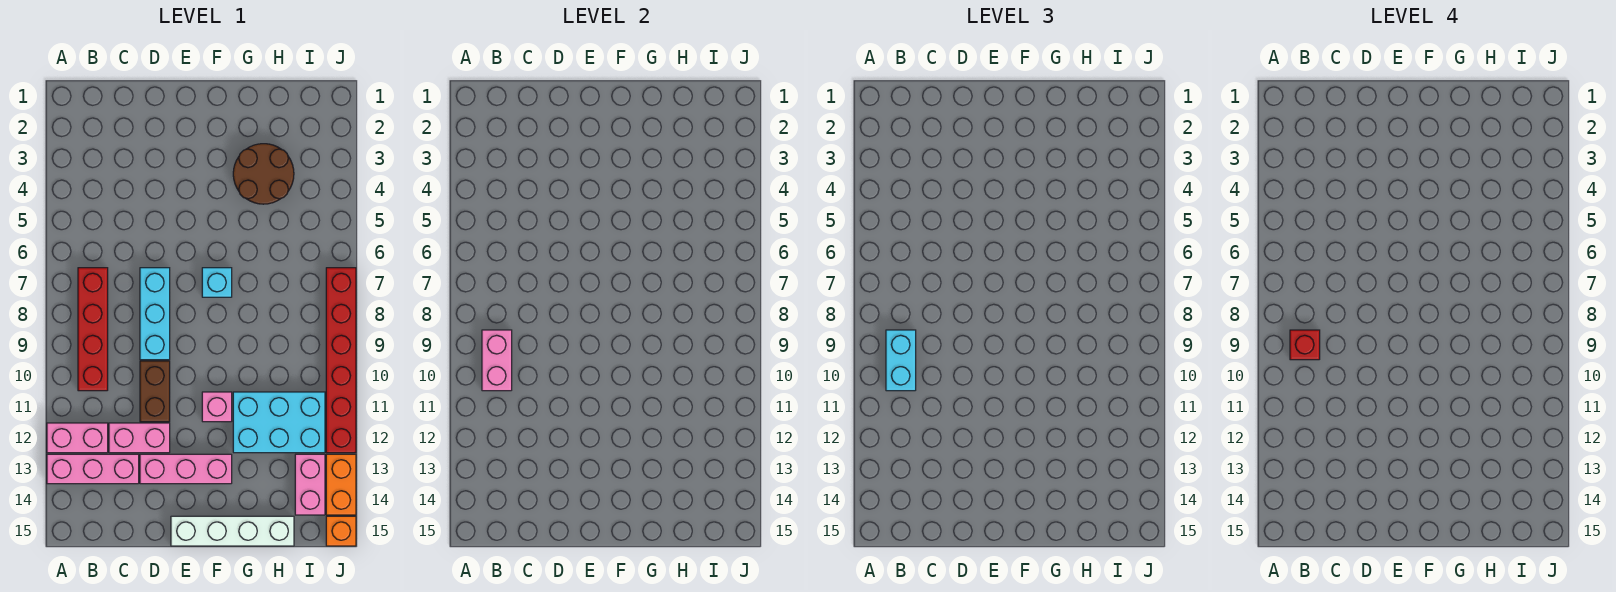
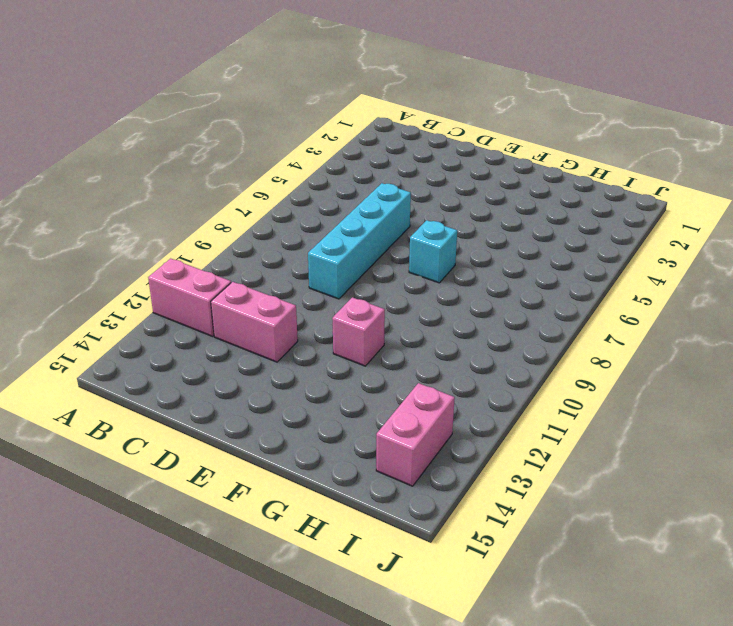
cyan 1x4 brick [308,183,411,299] -> cyan 1x3 brick [140,268,170,360]
none -> pink 1x3 brick [47,454,139,484]
none -> red 1x4 brick [78,268,108,391]
none -> brown 1x2 brick [140,361,170,422]

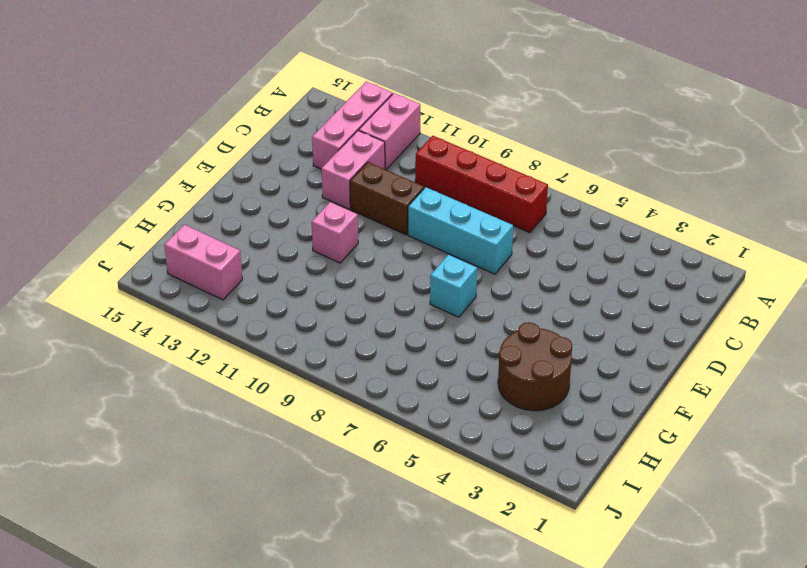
none -> pink 1x3 brick [140,454,232,484]
none -> white 1x4 brick [171,516,294,546]
none -> cyan 2x3 brick [233,392,325,453]

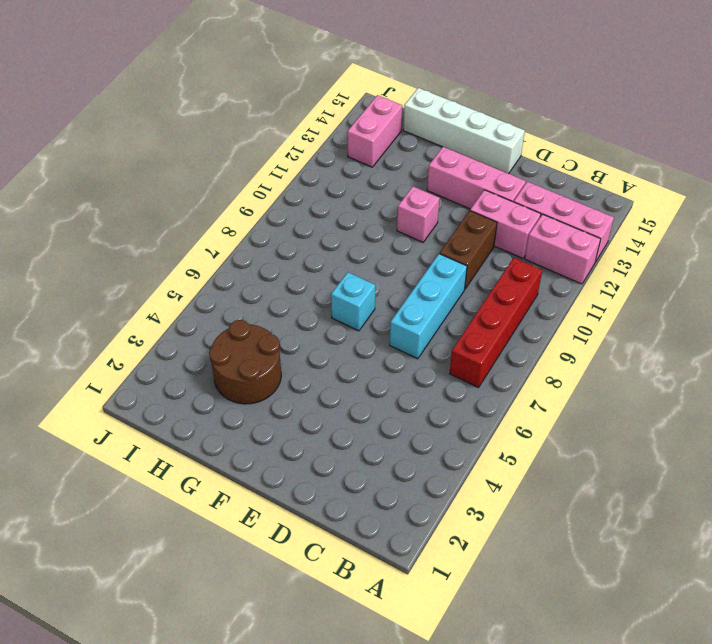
none -> cyan 2x3 brick [233,392,325,453]
none -> red 1x6 brick [326,268,356,453]
none -> orange 1x2 brick [326,454,356,515]

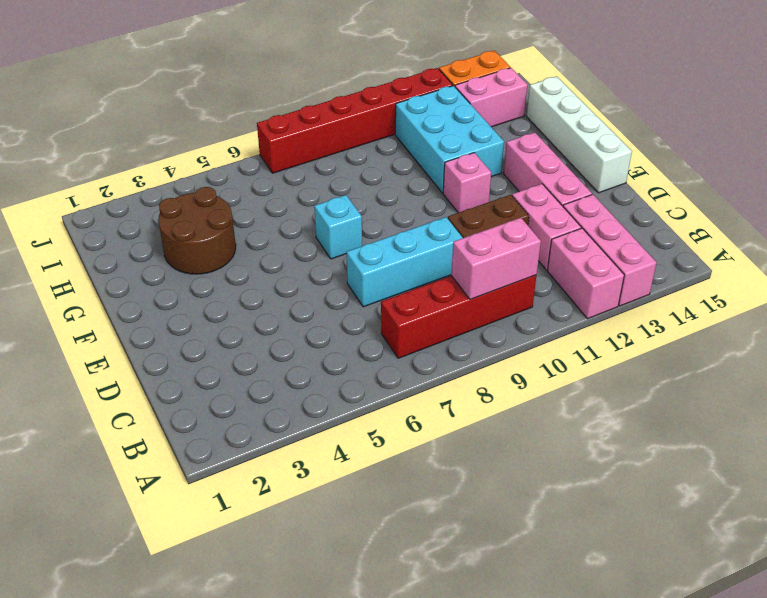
none -> orange 1x1 brick [326,516,356,546]
none -> cyan 1x2 brick [886,330,916,391]
none -> red 1x1 brick [1290,330,1320,360]

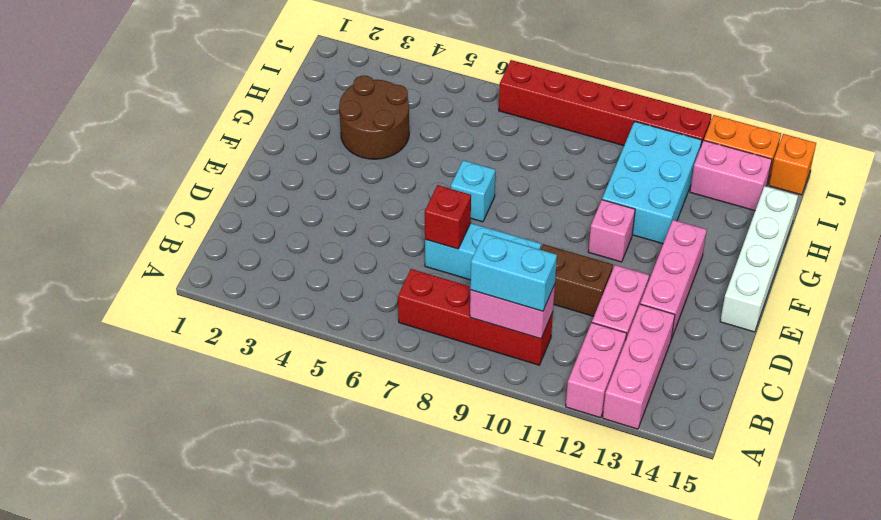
red 1x1 brick [425,185,471,249] -> red 1x1 brick moved to [1290,330,1320,360]

